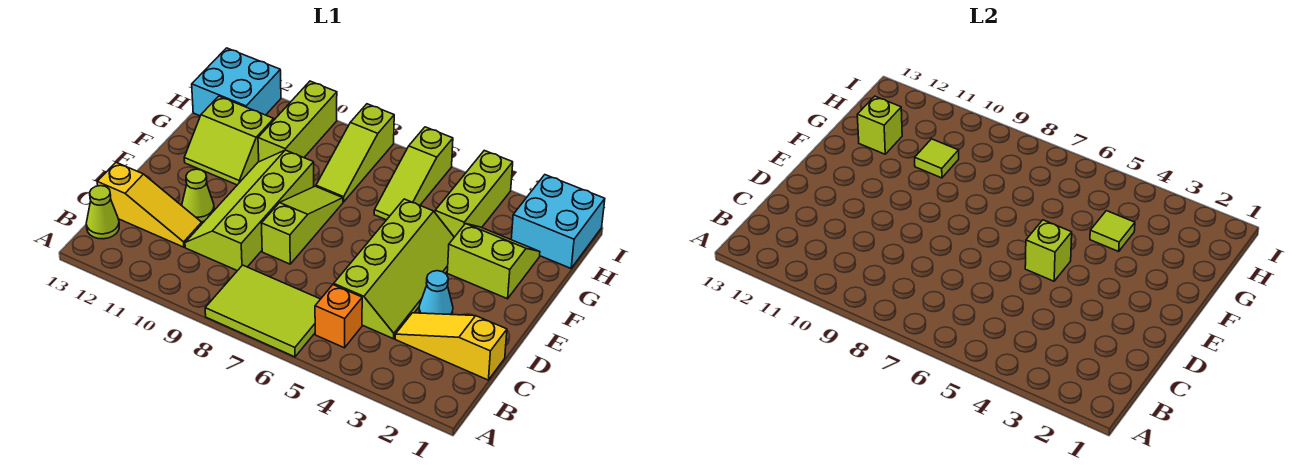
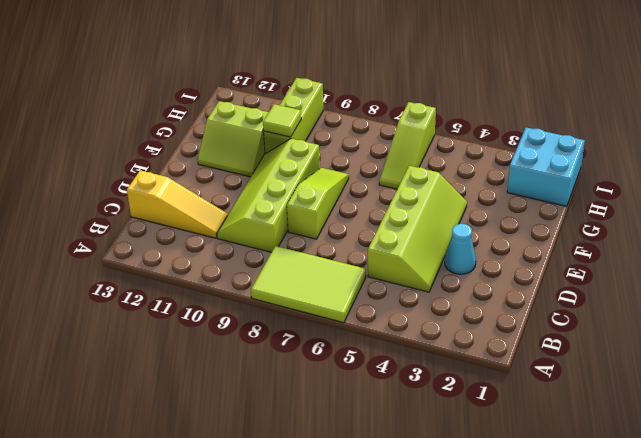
none -> orange 1x1 brick [315,285,362,348]
none -> lime 1x1 cone [86,186,119,239]
none -> yellow 1x3 slope [395,313,507,380]

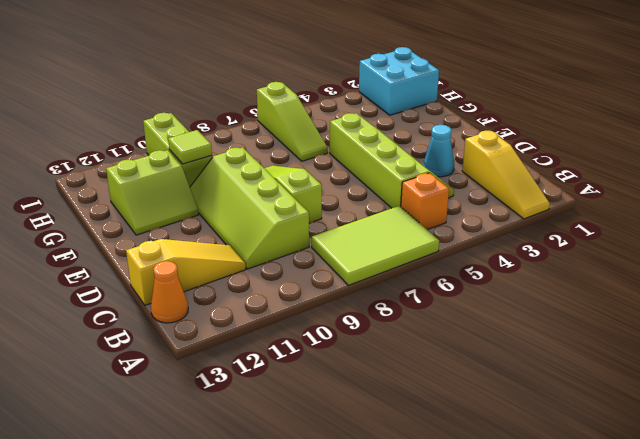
yellow 1x3 slope [462,131,550,219] -> yellow 1x3 slope turned to [395,313,507,380]
orange 1x1 cone [151,261,188,323] -> lime 1x1 cone [86,186,119,239]
none -> lime 1x1 cone [182,169,214,222]
none -> lime 2x2 slope [447,224,540,299]
none -> lime 1x3 brick [435,150,513,237]

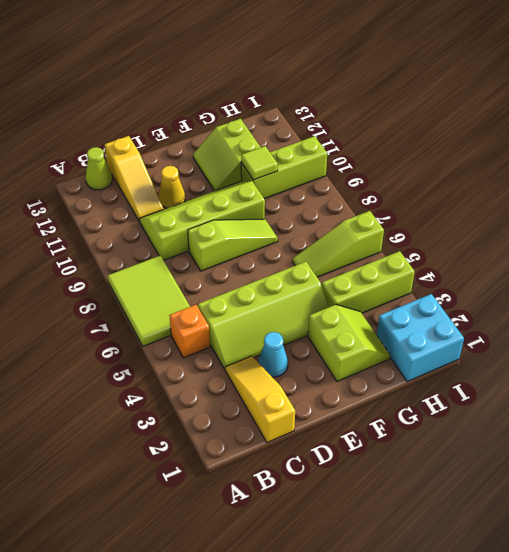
yellow 1x1 cone [158,166,185,208] -> lime 1x1 cone [182,169,214,222]
none -> lime 1x3 slope [316,104,394,202]
none -> cyan 2x2 brick [192,48,281,116]
none -> lime 1x1 brick [1025,220,1072,281]

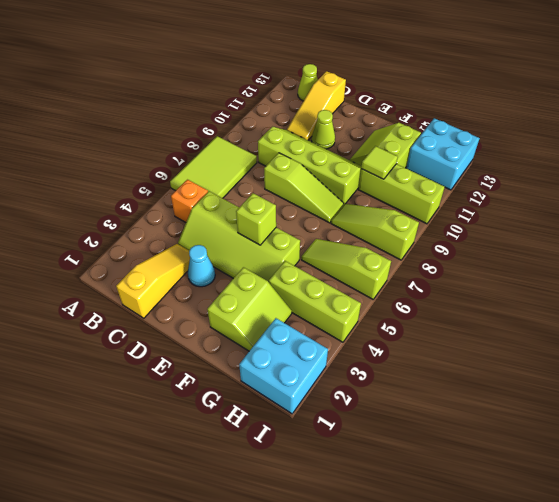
none -> lime 1x1 tile [1090,211,1135,251]
none -> lime 1x1 brick [857,96,902,154]

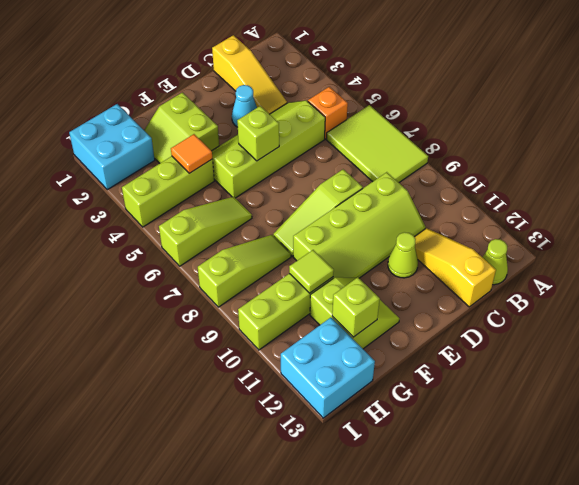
orange 1x1 tile [171,134,213,173] -> lime 1x1 tile [1090,211,1135,251]

